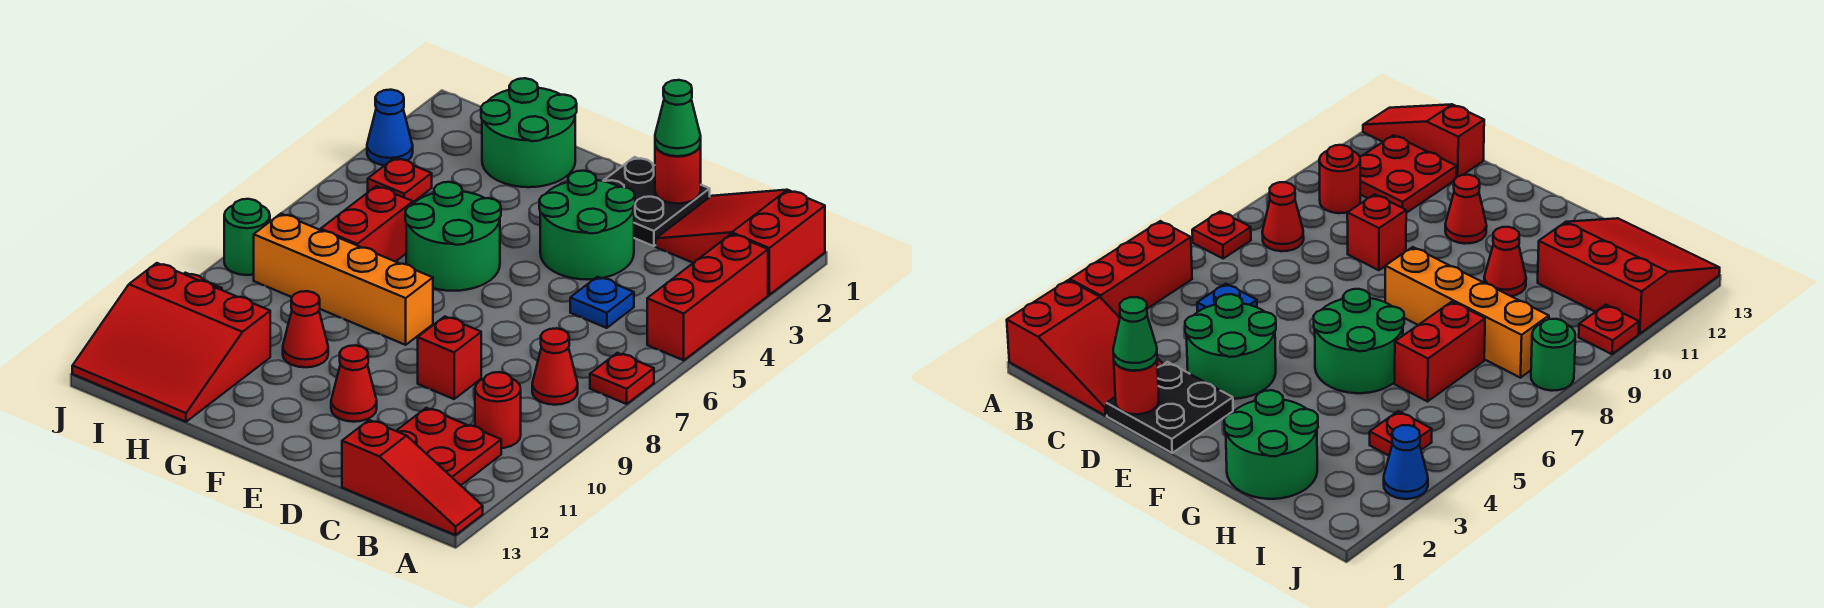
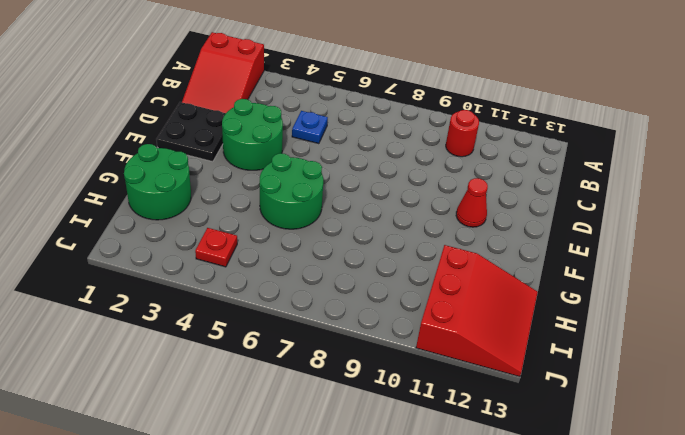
none -> red 1x3 brick [647,234,768,360]
none -> red 1x1 plate [590,353,654,404]
none -> red 1x3 slope [342,420,483,535]

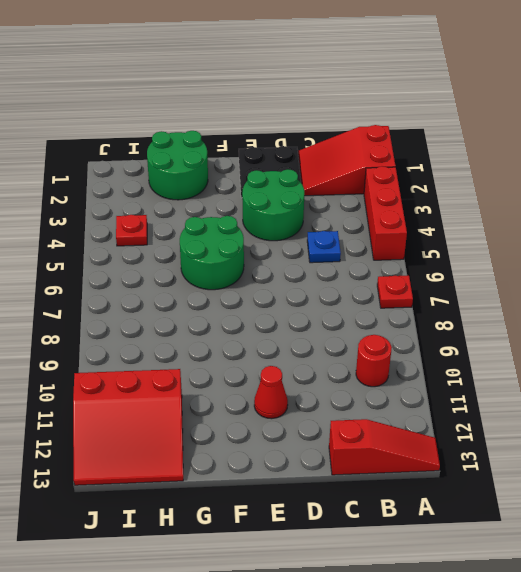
none -> red 1x1 cone [532,328,578,405]
none -> red 2x2 plate [396,408,501,485]
none -> red 1x1 brick [418,316,481,399]

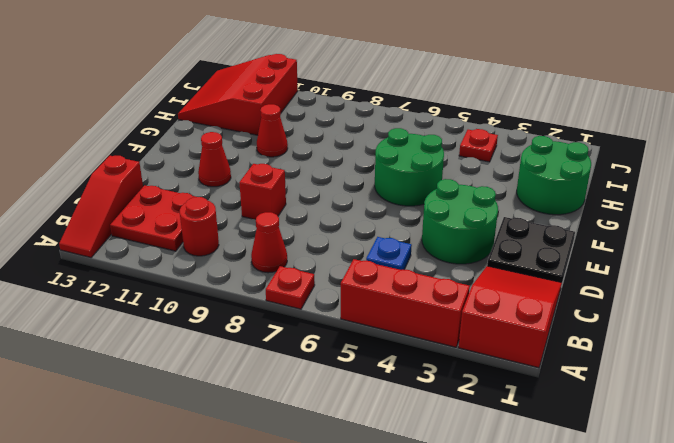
none -> orange 1x4 brick [254,214,433,345]
none -> red 1x2 brick [321,186,413,262]
none -> blue 1x1 cone [367,90,413,165]

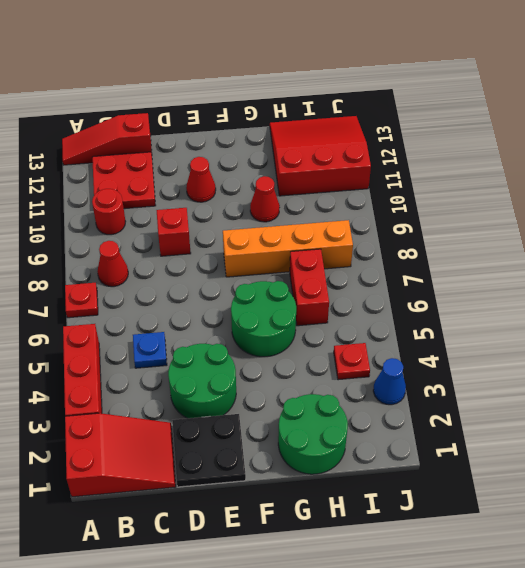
none -> green 1x1 round brick [224,199,270,275]
none -> red 1x1 plate [1579,305,1639,354]
none -> red 1x1 round brick [655,144,701,204]

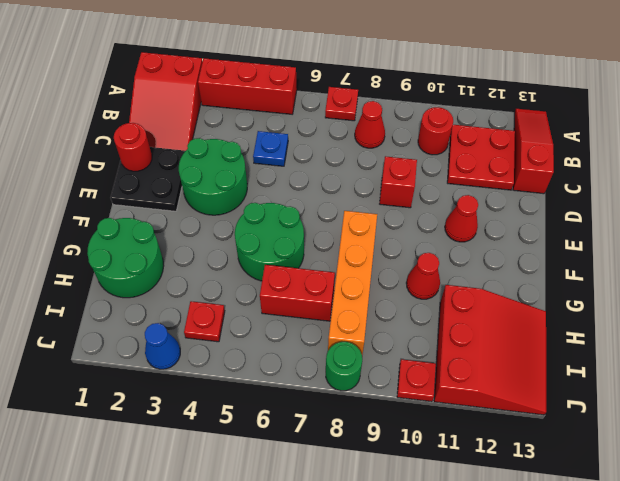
none -> green 1x1 cone [655,80,701,156]

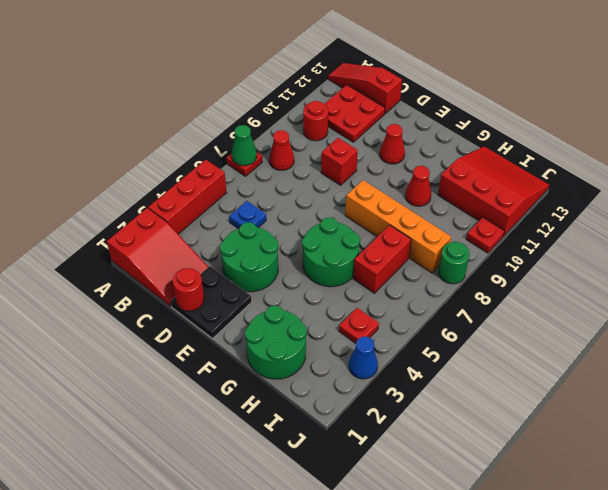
green 1x1 cone [232,125,257,166] -> green 1x1 cone moved to [655,80,701,156]

